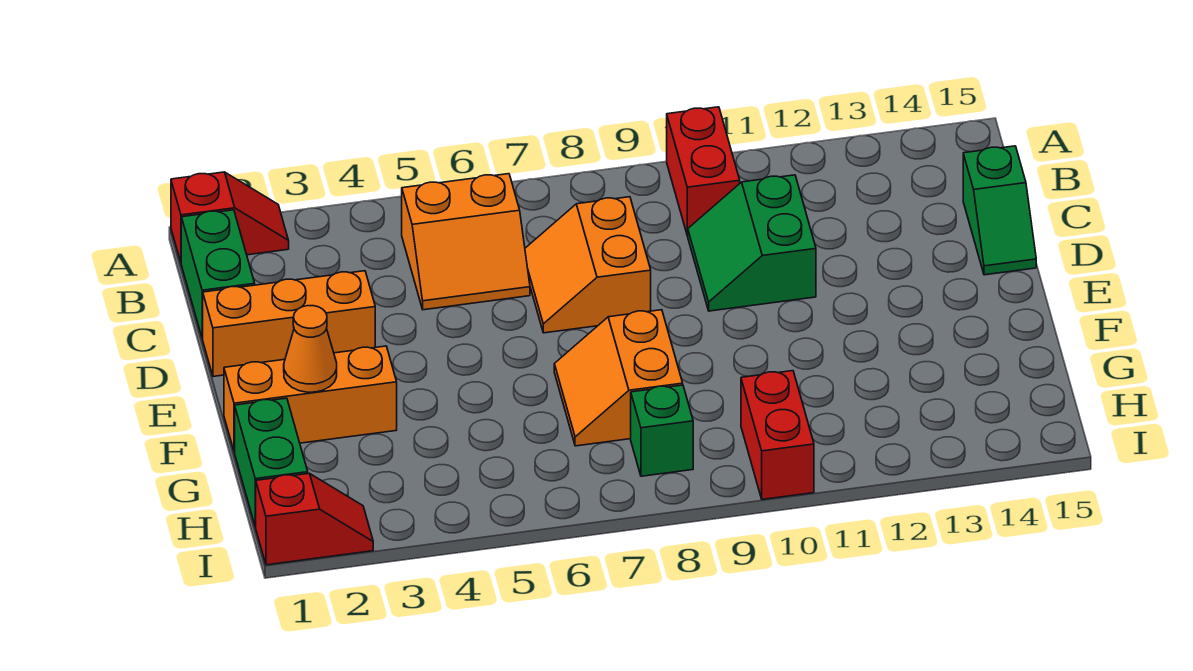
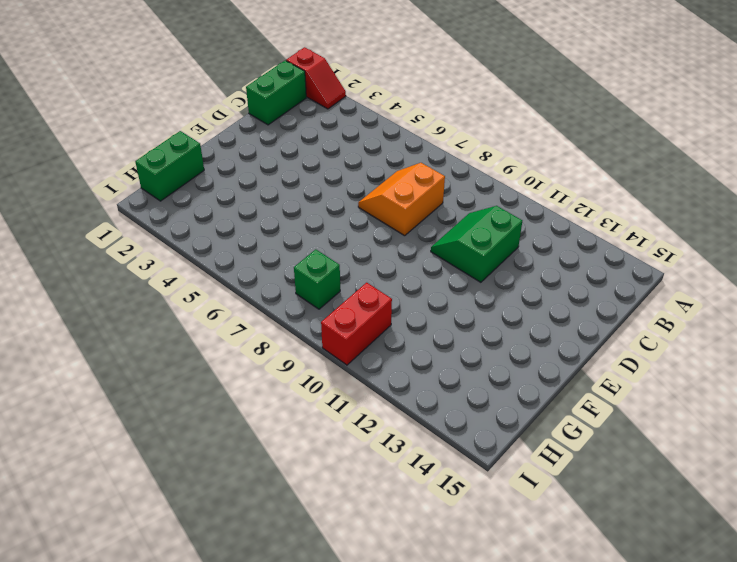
none -> red 1x2 brick [667,107,740,236]
none -> orange 2x2 slope [402,174,530,310]
none -> green 1x2 slope [963,146,1036,275]

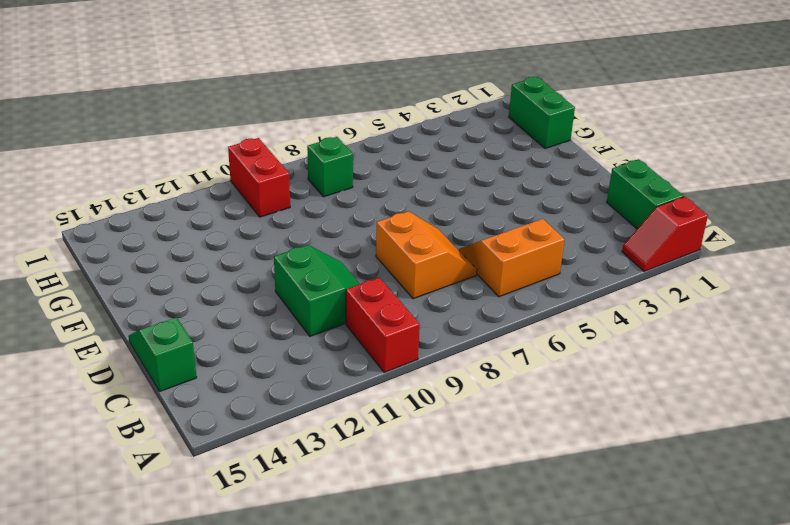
none -> orange 1x3 brick [203,271,375,377]
none -> orange 1x3 brick [224,346,397,452]
none -> orange 2x2 slope [554,310,683,446]

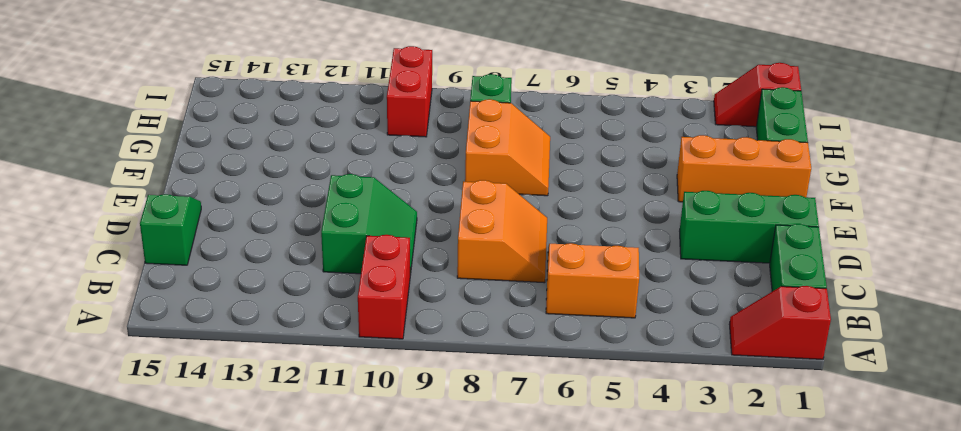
green 1x3 brick [680,191,819,263] -> orange 1x3 brick [203,271,375,377]
none -> orange 1x1 cone [284,306,337,392]

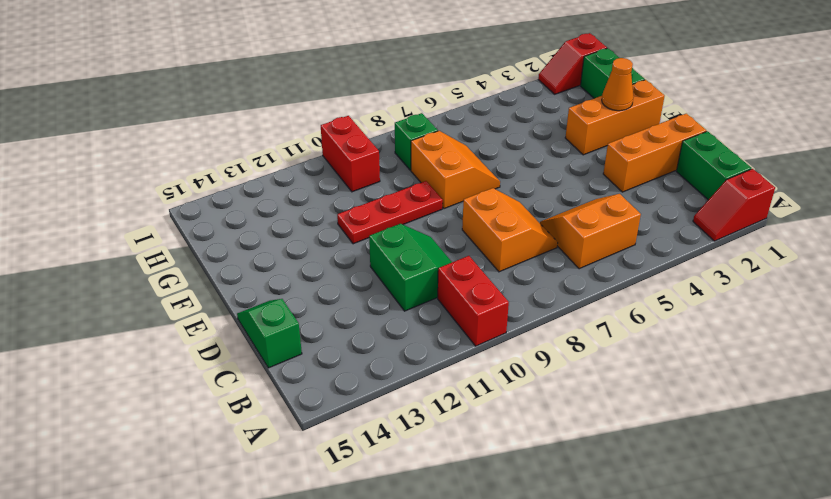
red 1x3 plate [337,181,443,244] -> none

